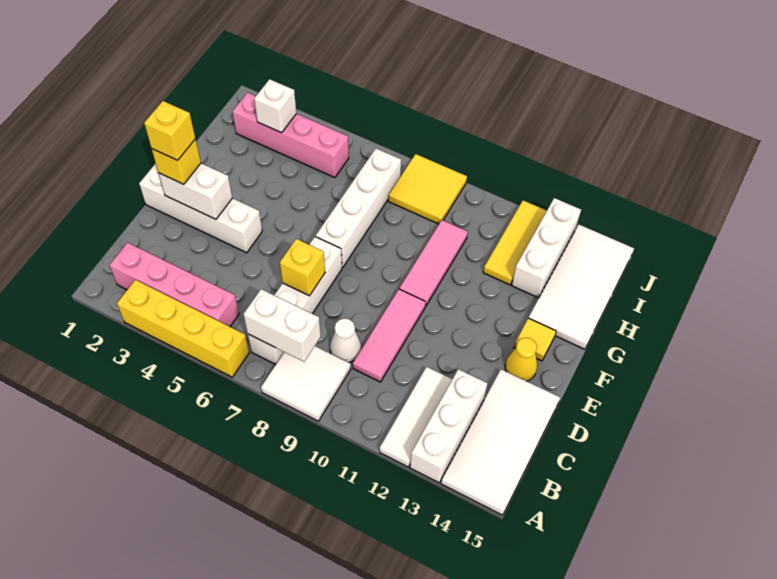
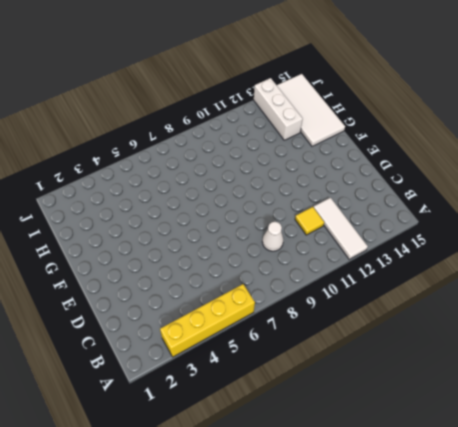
yellow 1x1 tile [295,207,324,235] -> yellow 1x1 tile moved to [514,318,556,361]
none -> white 2x2 tile [261,346,351,421]
none -> white 1x3 brick [410,369,488,483]
none -> white 2x4 tile [441,369,560,515]

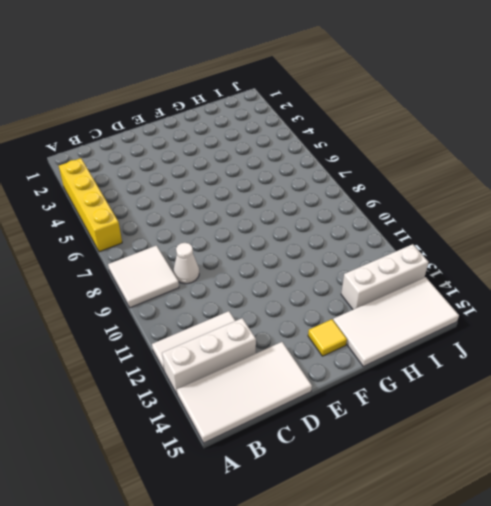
none -> pink 1x4 brick [109,243,239,327]
none -> white 1x4 brick [248,237,342,364]
none -> pink 1x3 tile [353,289,426,382]

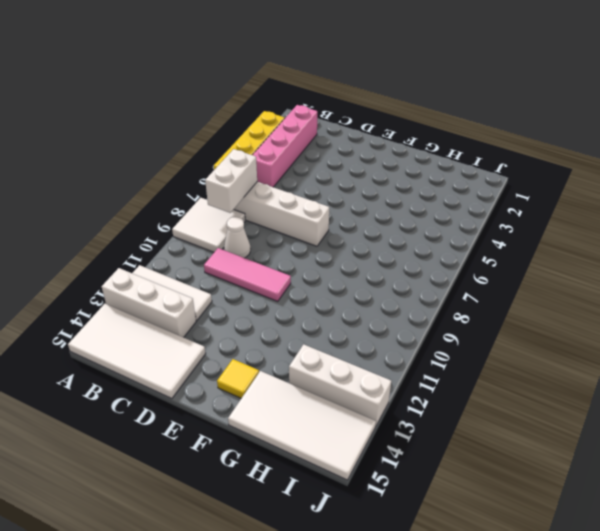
none -> white 1x4 brick [139,163,262,253]
none -> yellow 1x1 cone [505,338,537,381]
none -> white 1x4 brick [316,149,401,267]

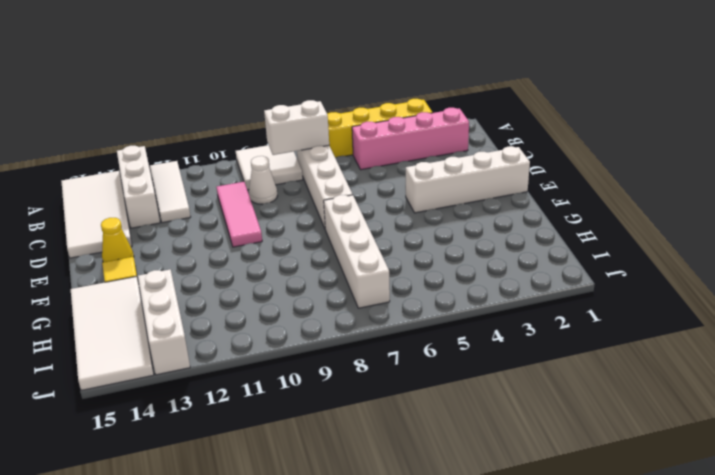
none -> pink 1x3 tile [399,220,468,306]
none -> yellow 1x3 tile [483,200,547,285]
none -> pink 1x4 brick [232,93,349,178]

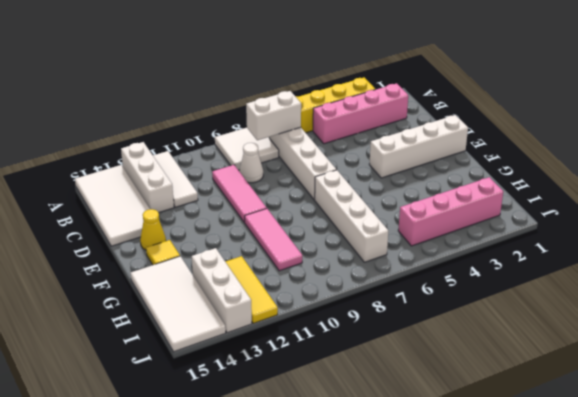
none -> yellow 2x2 tile [388,154,467,224]
none -> yellow 1x1 brick [280,239,325,296]
none -> white 1x2 brick [159,163,232,219]

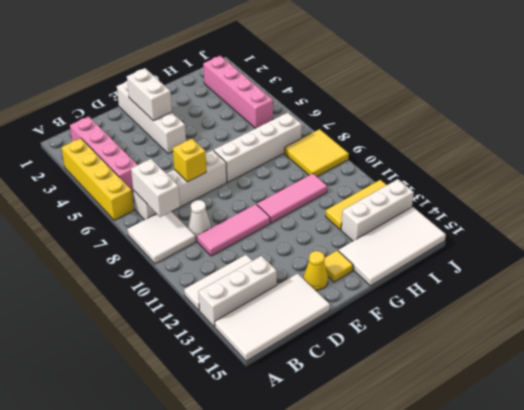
none -> white 1x1 brick [254,79,296,133]
none -> yellow 1x1 brick [152,139,201,184]
none -> yellow 1x1 brick [144,101,196,160]

